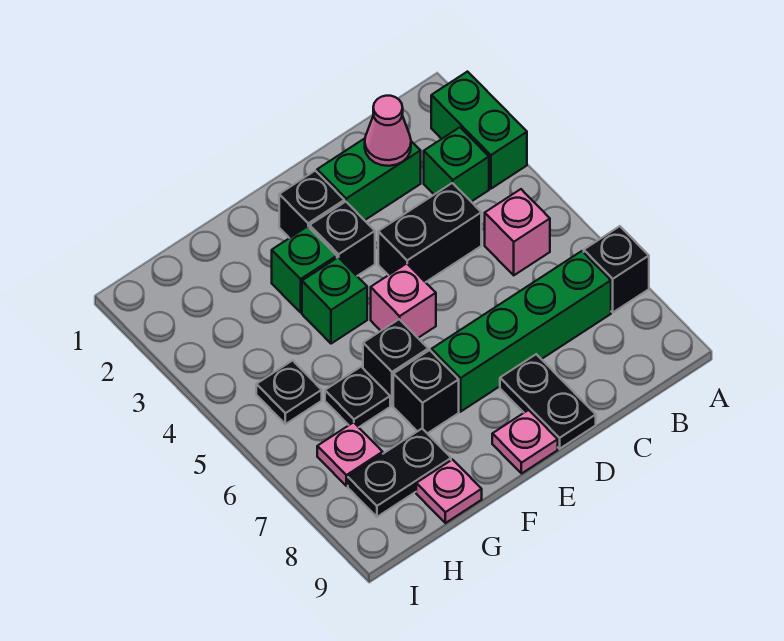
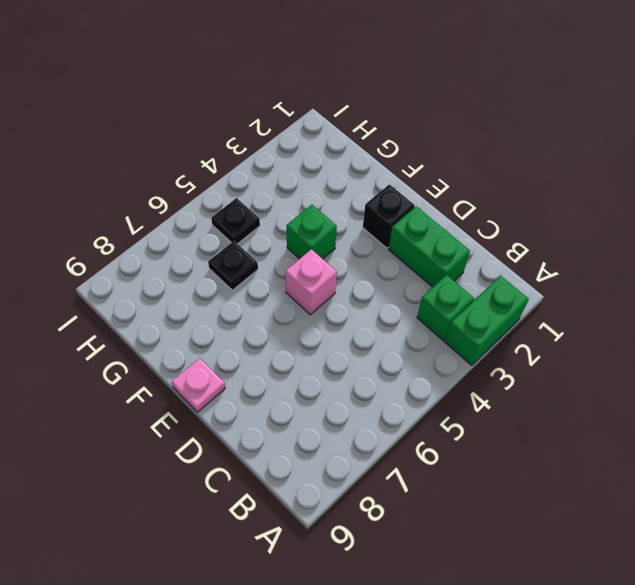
none -> black 1x1 brick [584,226,649,312]
none -> pink 1x1 brick [485,189,550,275]
none -> green 1x4 brick [432,251,611,412]

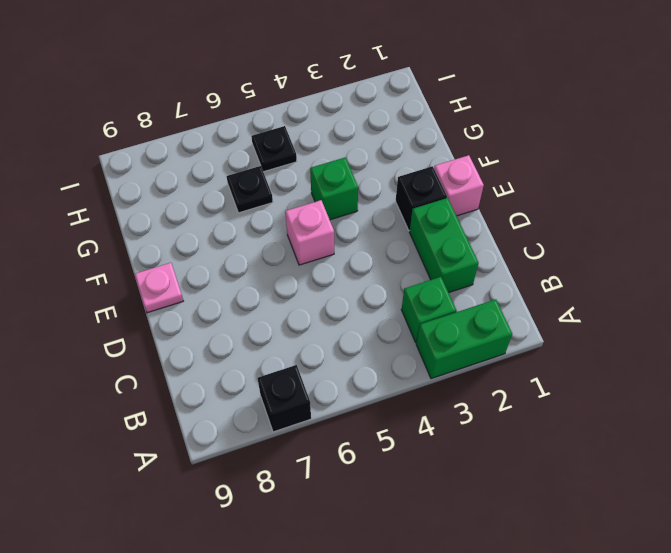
pink 1x1 brick [434,155,484,216] -> pink 1x1 brick moved to [485,189,550,275]
none -> green 1x4 brick [432,251,611,412]
none -> black 1x2 brick [378,183,481,282]
none -> black 1x2 plate [500,354,596,449]

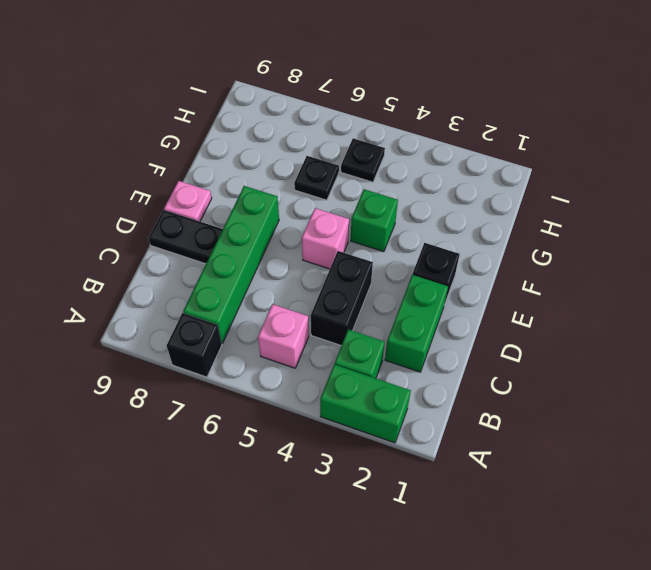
none -> black 1x1 brick [310,202,375,276]
none -> green 1x1 brick [272,226,337,312]
none -> black 1x1 brick [363,319,428,405]

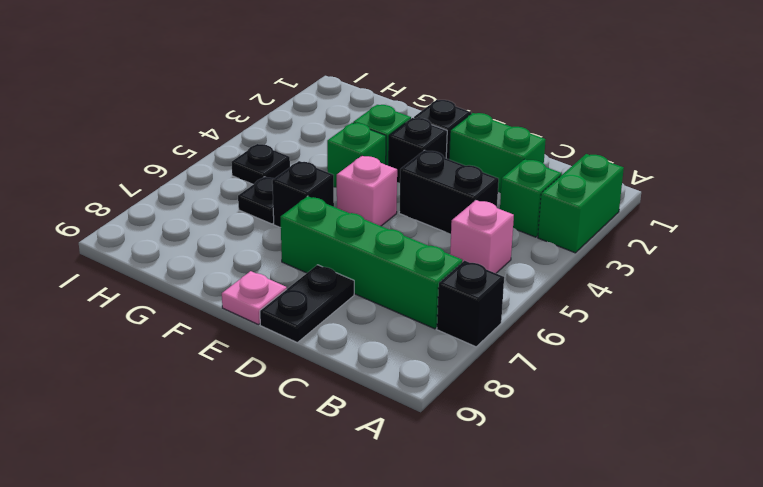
none -> black 1x1 brick [393,350,459,433]
none -> black 1x2 plate [348,429,451,517]
none -> pink 1x1 plate [416,460,482,523]

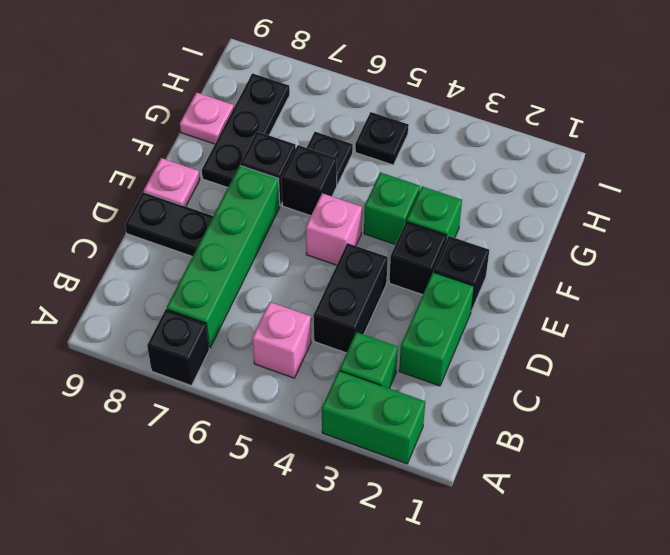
black 1x3 plate [202,73,290,188] -> black 1x2 plate [348,429,451,517]
none -> pink 1x1 plate [317,422,383,486]
none -> pink 1x1 cone [365,96,411,166]

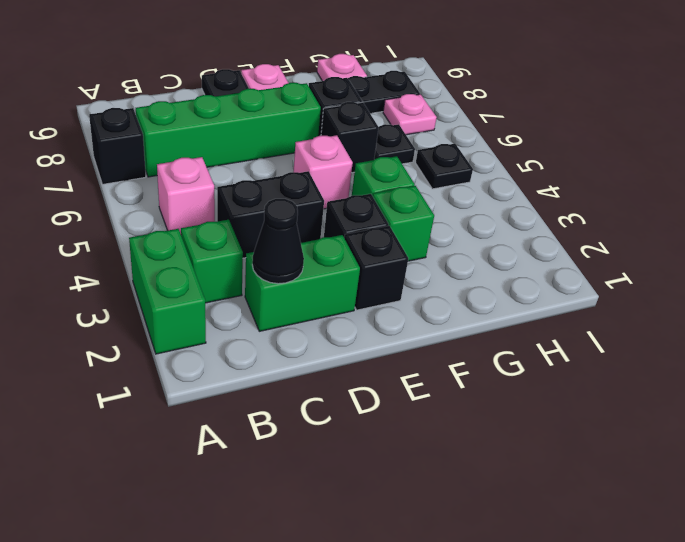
black 1x1 cone [252,199,304,284] -> pink 1x1 cone [365,96,411,166]

